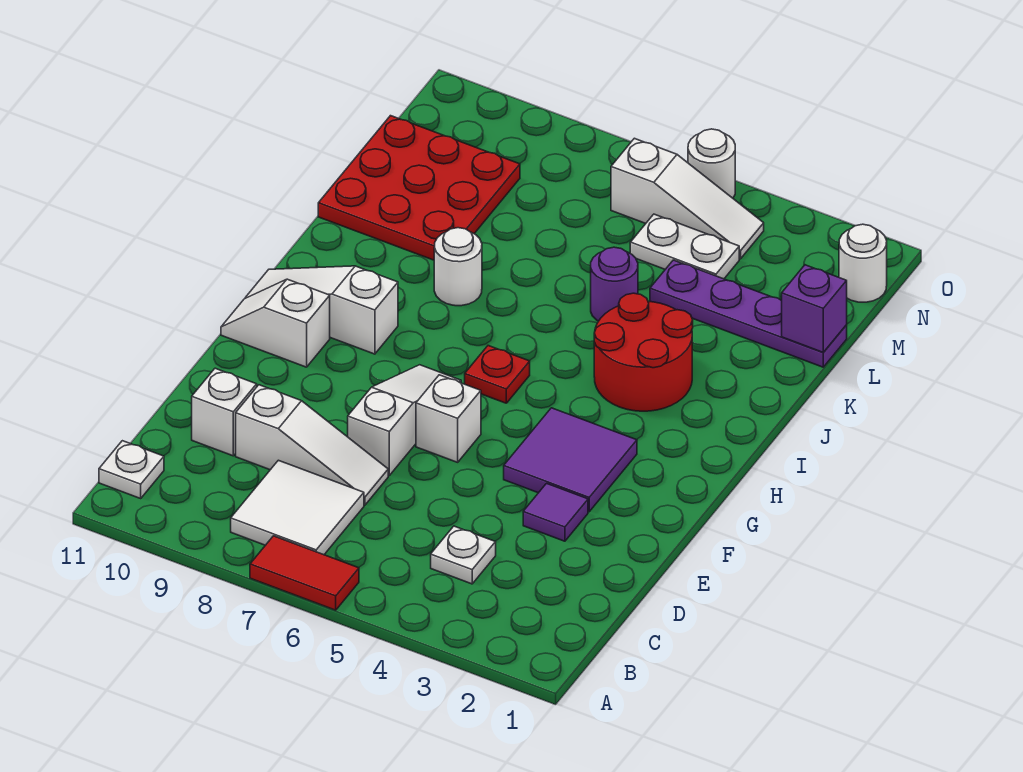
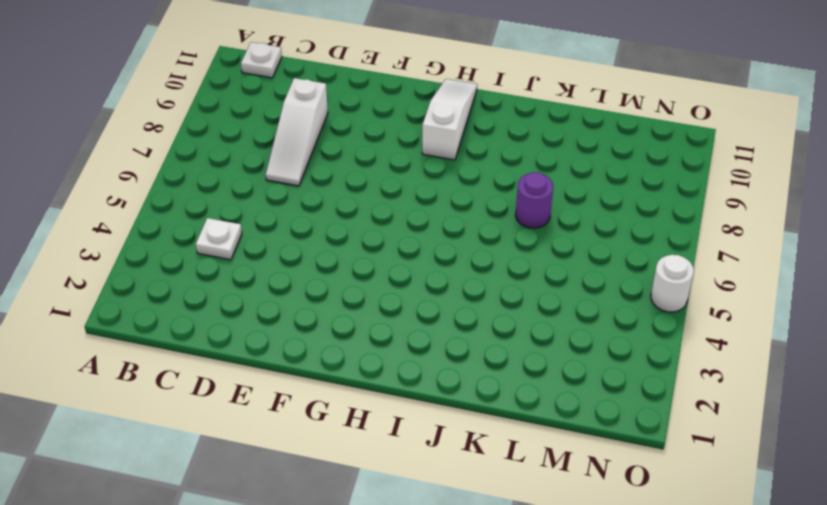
purple 1x1 round brick [516,172,553,228] -> purple 1x1 round brick moved to [591,247,638,321]
none -> red 1x2 tile [250,536,359,610]
none -> white 2x2 tile [231,460,364,555]
none -> white 1x1 brick [192,368,257,456]

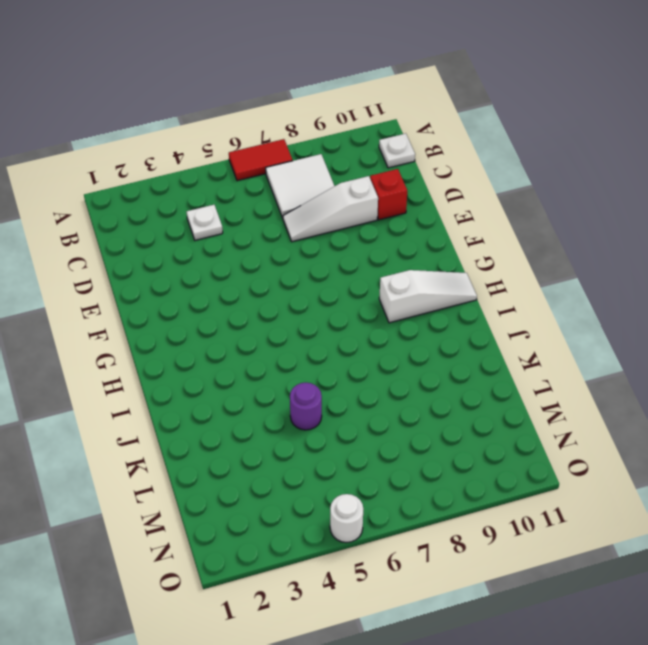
red 1x1 brick [370,169,407,220] -> white 1x1 brick [192,368,257,456]
none -> purple 1x1 tile [523,483,588,541]
none -> white 1x3 slope [347,365,461,475]
none -> purple 2x2 tile [504,408,637,512]

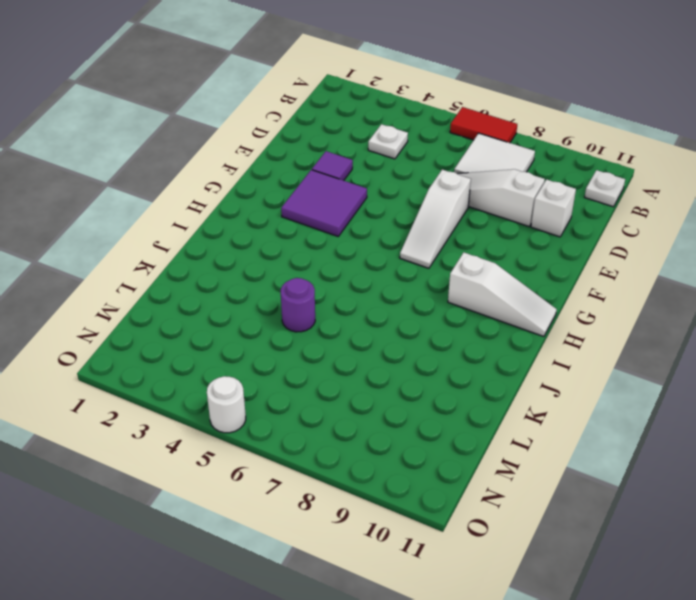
none -> white 1x1 brick [416,375,481,462]
none -> white 1x2 slope [221,279,330,367]
none -> red 1x1 plate [465,346,530,403]

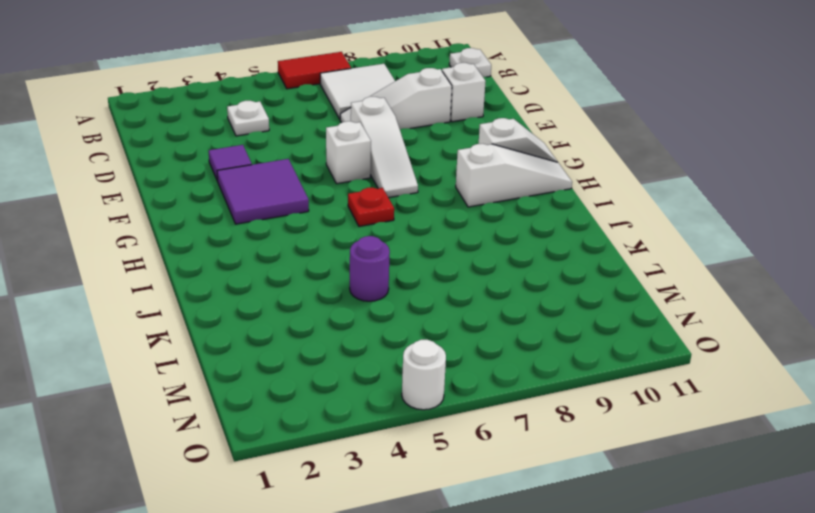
none -> red 2x2 round brick [594,293,693,411]
none -> white 1x1 round brick [434,228,482,306]
none -> red 3x3 plate [318,116,520,260]

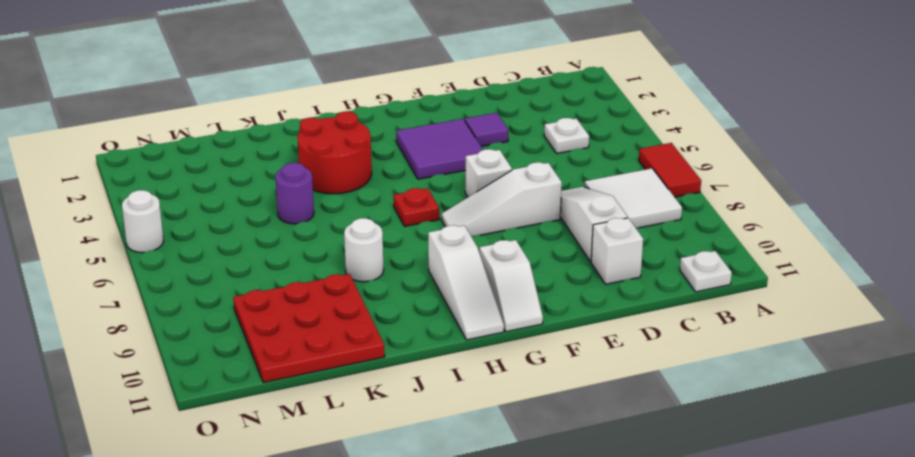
none -> purple 1x4 plate [650,260,847,367]
none -> white 1x2 plate [630,214,739,279]
none -> white 1x1 round brick [839,224,887,302]

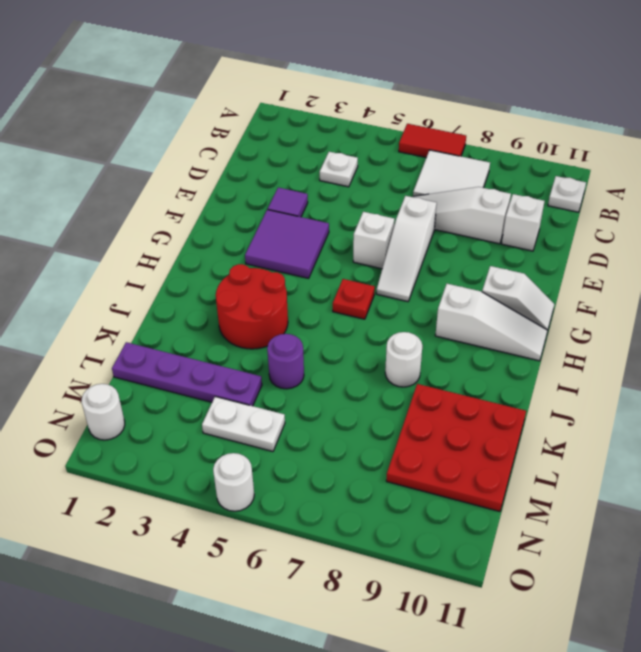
none -> white 1x3 slope [611,138,764,259]
none -> purple 1x1 brick [782,265,847,352]

